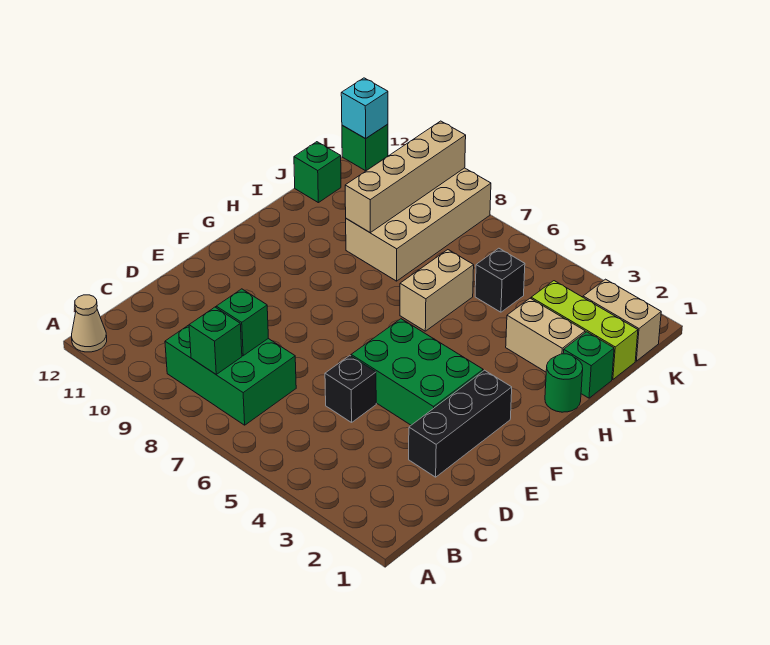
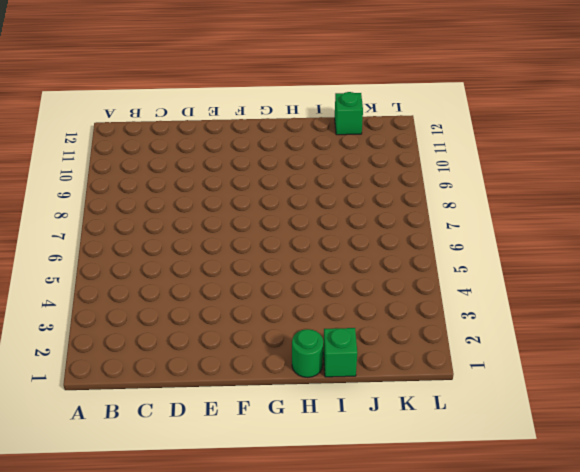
none -> tan 1x1 cone [72,295,107,352]
none -> green 2x3 brick [165,325,296,425]
none -> black 1x3 brick [409,370,512,477]

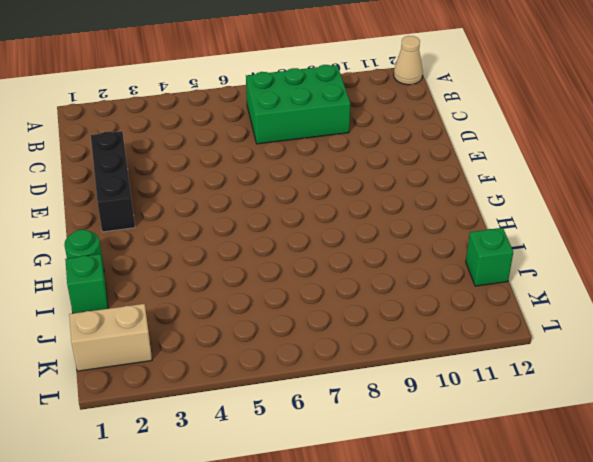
none -> black 1x1 brick [325,356,376,422]
none -> green 2x3 brick [351,319,483,425]
none -> tan 1x2 brick [400,250,474,331]

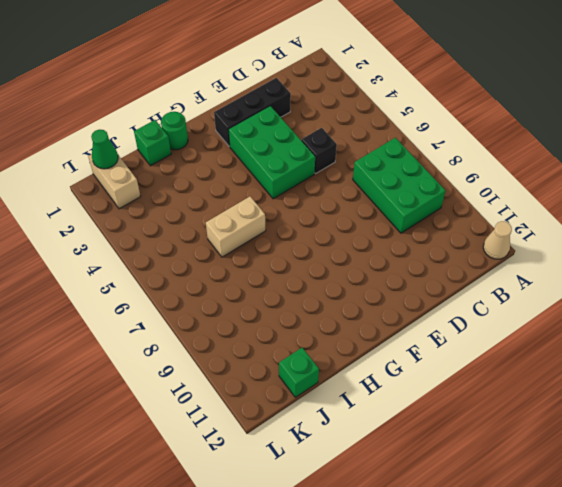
green 1x1 cone [91,129,118,169] -> none
none -> tan 1x2 brick [506,298,585,372]
none -> tan 2x4 brick [346,168,491,281]
none -> lime 1x3 brick [531,281,638,380]

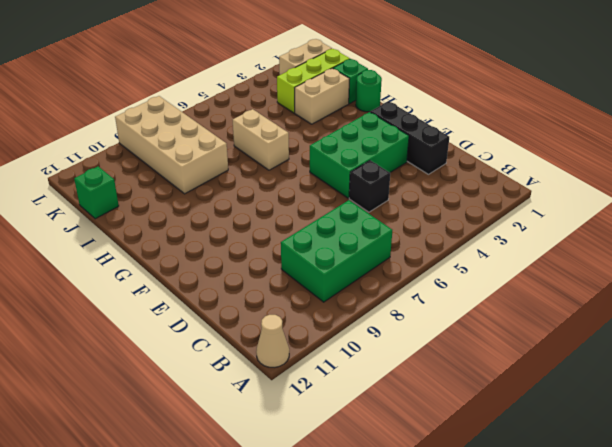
none -> black 1x1 brick [475,248,525,312]
none -> green 1x1 brick [342,124,388,171]
none -> green 1x1 brick [189,307,242,374]

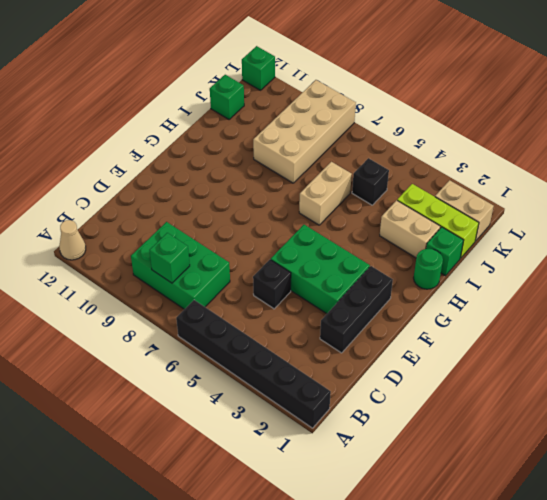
black 1x6 brick [176,300,331,428] -> none
none -> green 1x1 brick [216,289,268,356]
none -> tan 1x4 brick [345,121,466,233]
none -> cyan 1x1 brick [341,78,388,139]

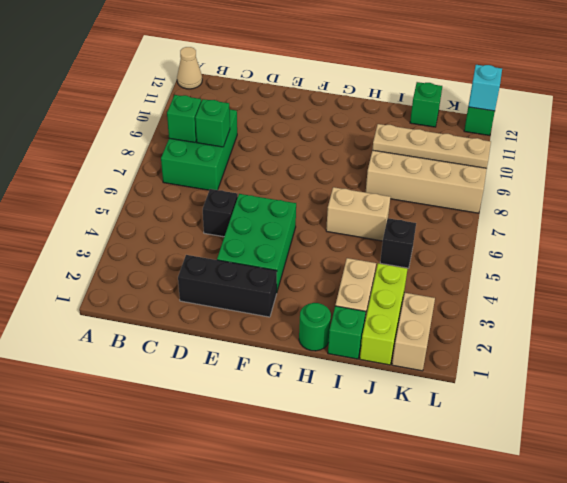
tan 1x4 plate [372,124,491,168] -> tan 1x4 brick [345,121,466,233]

